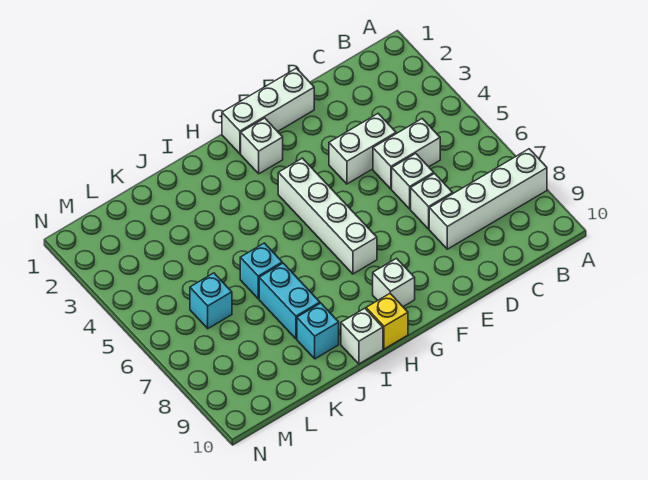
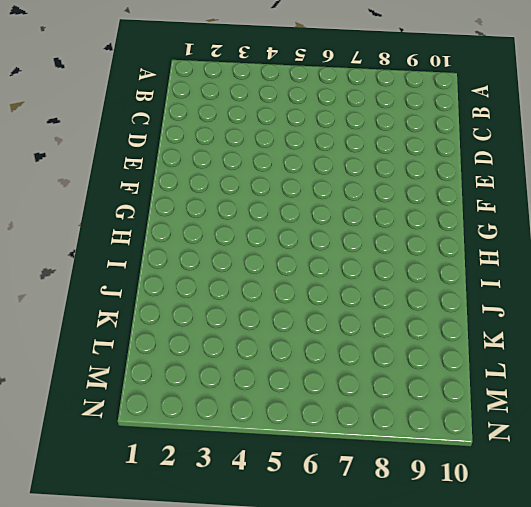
none -> white 1x4 brick [429,149,547,249]
none -> white 1x2 brick [373,119,440,189]
none -> white 1x2 brick [329,114,396,184]

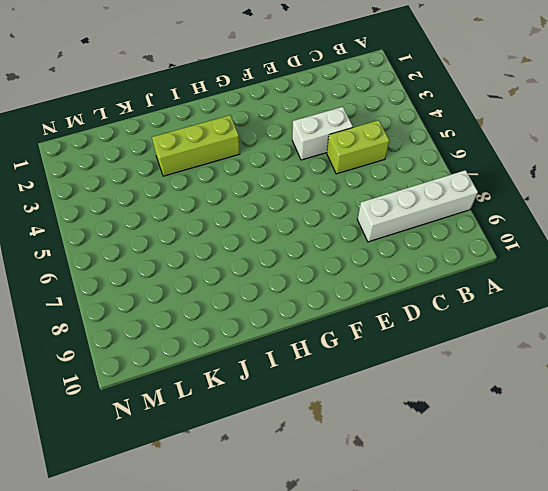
lime 1x2 brick [327,120,389,174] -> white 1x2 brick [373,119,440,189]
lime 1x3 brick [152,115,240,176] -> none
none -> white 1x1 brick [392,154,434,209]
none -> white 1x1 brick [411,174,453,229]
none -> white 1x3 brick [222,68,314,154]

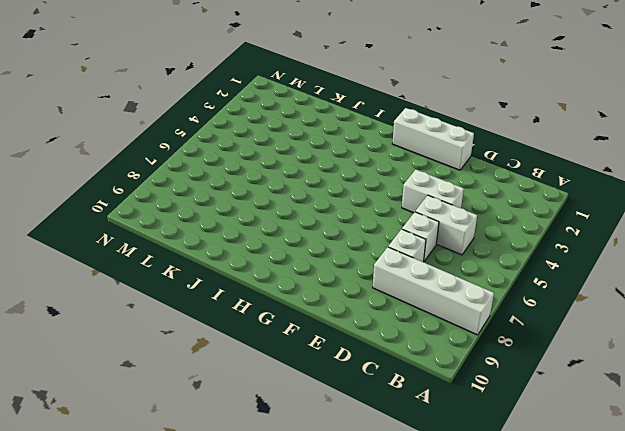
none -> white 1x1 brick [241,118,283,174]
none -> white 1x4 brick [278,158,377,274]
none -> white 1x1 brick [373,258,415,307]

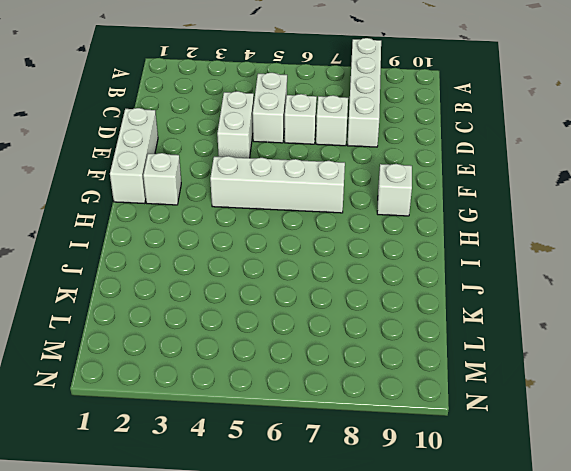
none -> yellow 1x1 brick [366,294,408,349]
none -> white 1x1 brick [341,308,383,364]
none -> cyan 1x1 brick [240,243,282,299]

